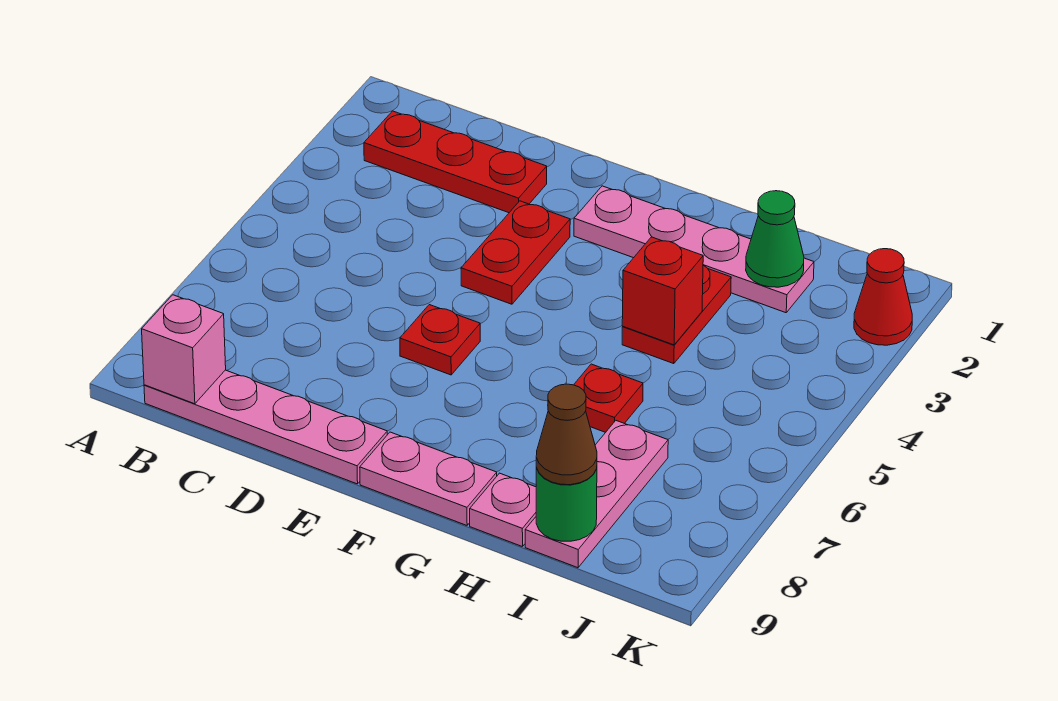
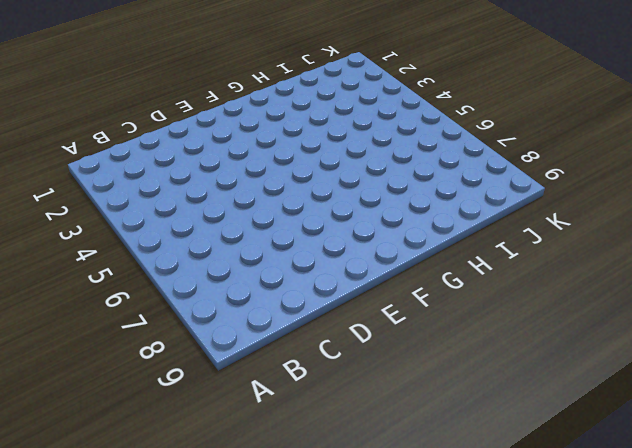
none -> red 1x3 plate [364,111,547,213]
none -> pink 1x4 plate [144,370,387,484]
none -> red 1x2 plate [461,201,570,304]

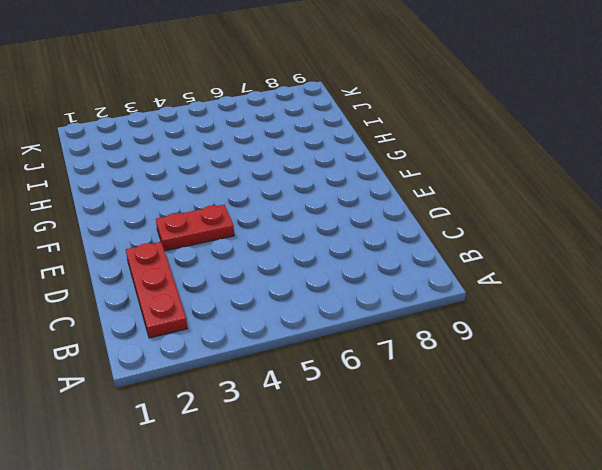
none -> pink 1x4 plate [144,370,387,484]
none -> red 1x1 plate [400,305,480,375]
none -> pink 1x4 plate [574,186,814,313]

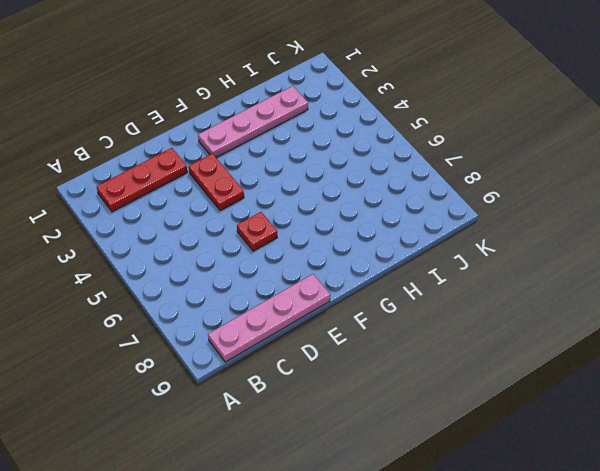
none -> pink 1x2 plate [360,432,497,525]
none -> red 1x2 plate [622,265,731,364]
none -> red 1x1 plate [574,364,643,432]

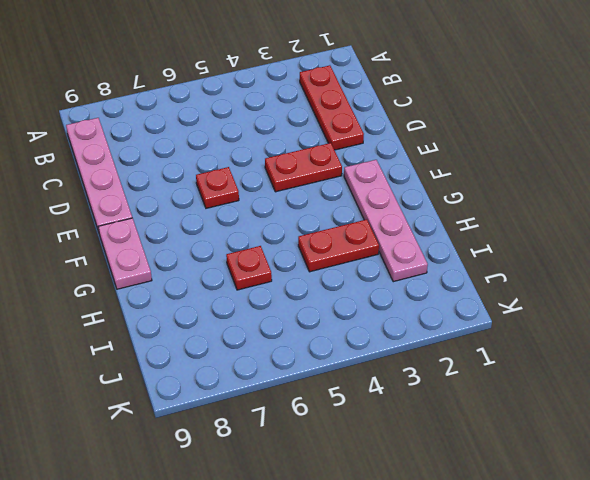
none -> pink 1x1 plate [470,473,536,547]
none -> pink 1x3 plate [525,421,668,568]
none -> red 1x1 cone [854,249,912,345]

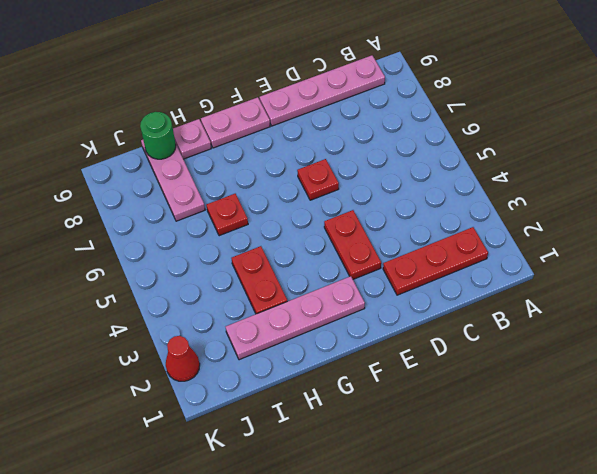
none -> pink 1x1 brick [142,295,226,404]
none -> red 1x1 brick [622,237,703,345]
none -> green 1x1 cone [746,191,804,287]

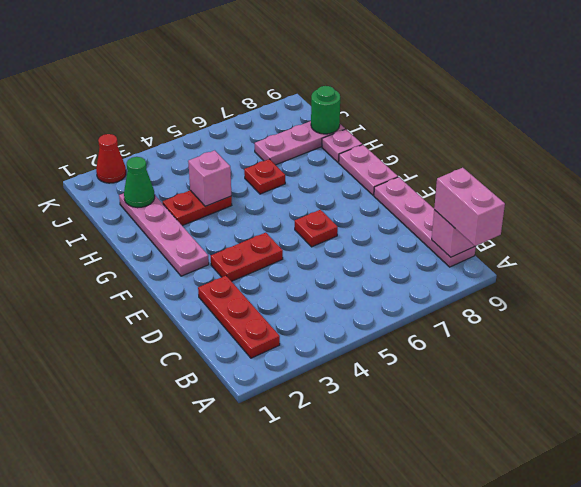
pink 1x2 brick [434,168,505,246] -> none
pink 1x1 brick [188,150,231,206] -> red 1x1 brick [622,237,703,345]
none -> brown 1x1 cone [536,384,597,485]

